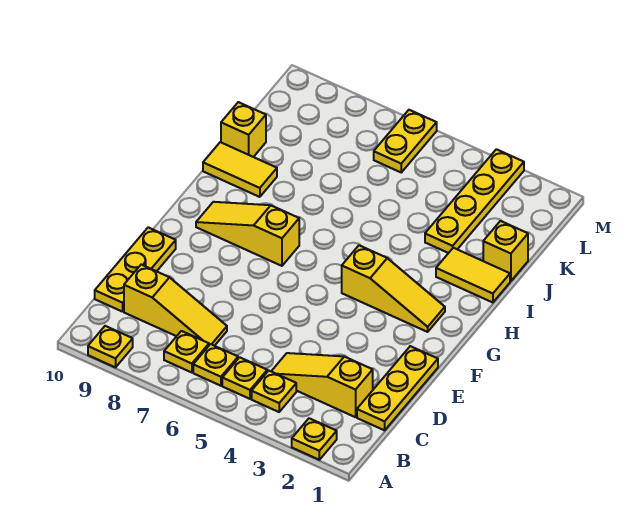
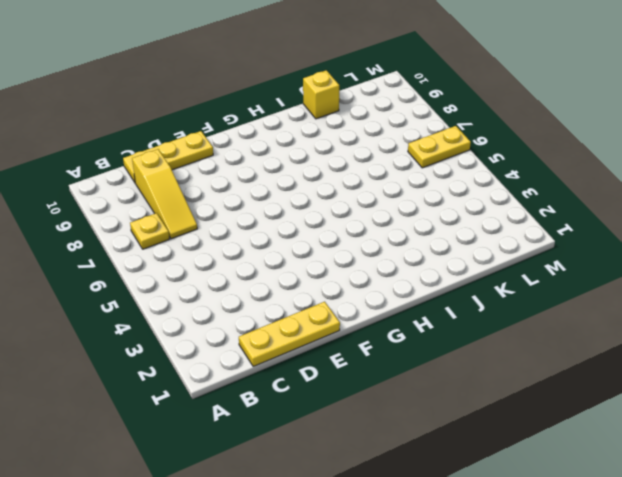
none -> yellow 1x1 plate [292,418,337,460]
none -> yellow 1x1 plate [88,326,133,367]
none -> yellow 1x1 plate [252,371,296,412]

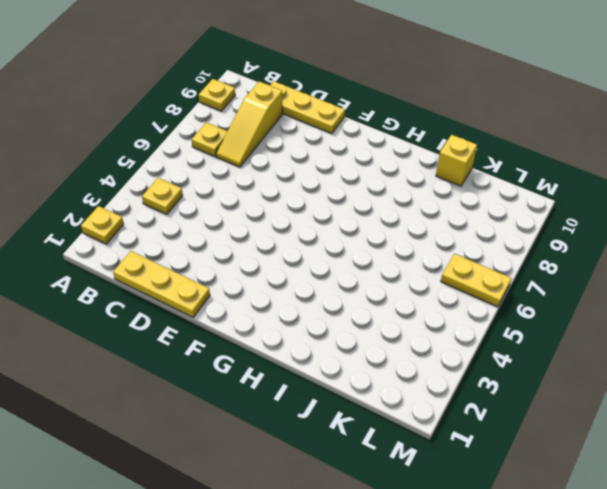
none -> yellow 1x1 plate [222,357,267,399]
none -> yellow 1x1 plate [193,344,238,386]
none -> yellow 1x3 slope [271,353,373,417]

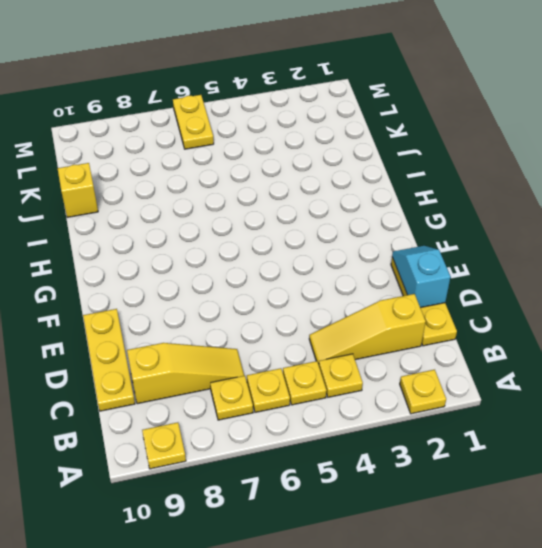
cyan 1x2 slope [392,246,451,308] -> none
none -> yellow 1x3 slope [342,245,445,332]
none -> yellow 1x3 slope [196,202,299,266]
none -> yellow 1x2 tile [436,248,510,303]

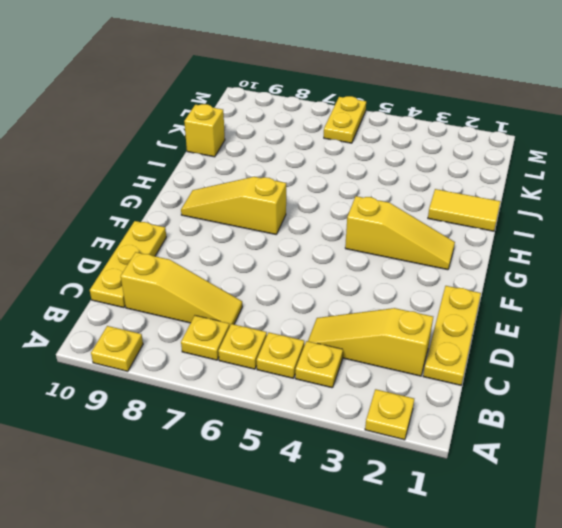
none -> yellow 1x2 tile [203,142,277,197]
none -> yellow 1x1 brick [483,221,528,281]
none -> yellow 1x4 plate [425,149,524,253]

